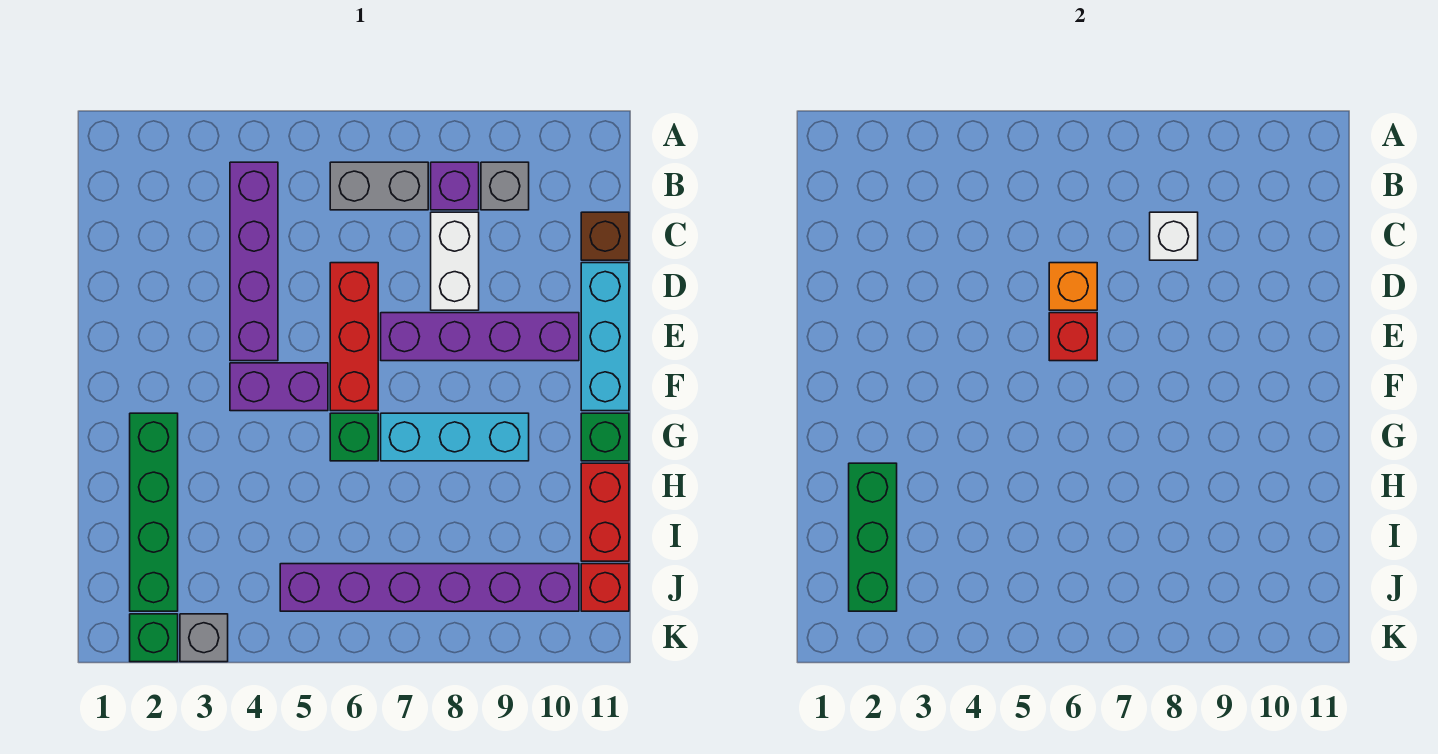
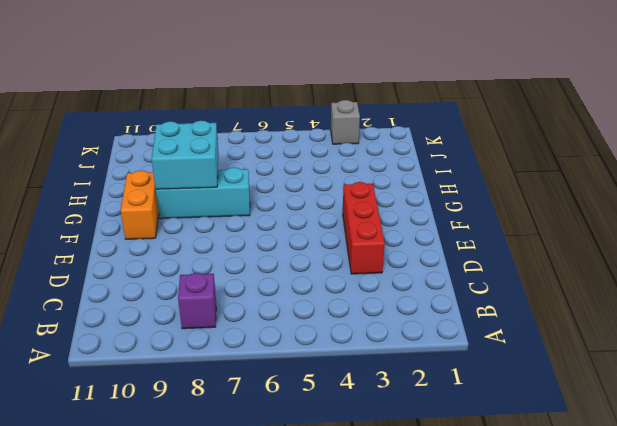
red 1x3 brick [343,182,385,274] -> red 1x3 brick moved to [330,263,378,411]
orange 1x2 brick [121,170,159,239] -> none
cyan 2x2 brick [152,121,219,189] -> none
none -> purple 1x4 brick [230,162,278,361]
none -> grey 1x2 brick [330,162,428,210]
none -> grey 1x1 brick [481,162,529,210]

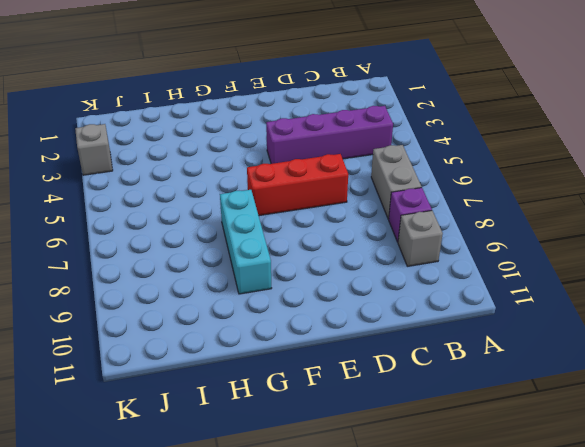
none -> white 1x2 brick [431,212,479,310]
none -> brown 1x1 brick [581,212,629,260]
none -> cyan 1x3 brick [581,263,629,411]

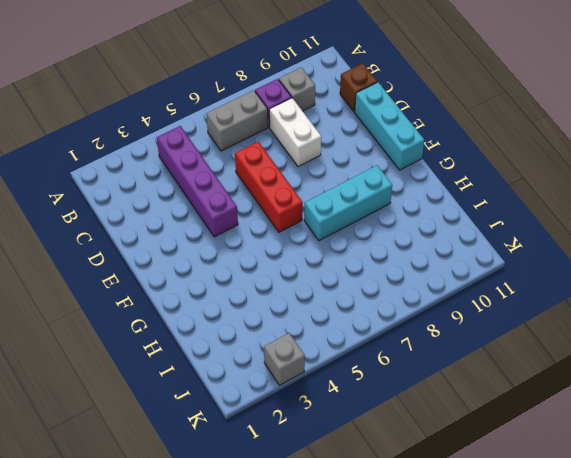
none -> purple 1x4 brick [381,313,579,361]
none -> purple 1x2 brick [230,363,328,411]
none -> green 1x4 brick [130,413,178,611]

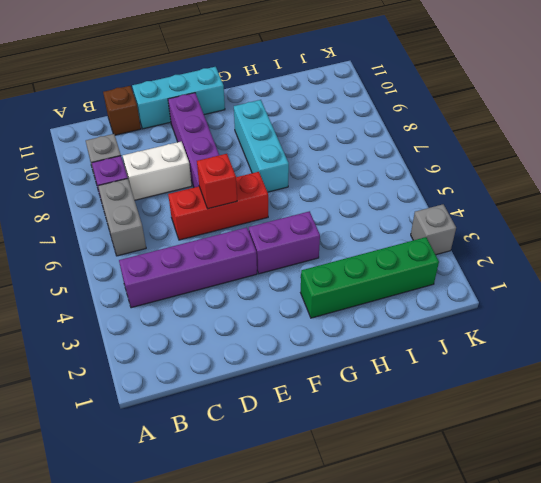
purple 1x2 brick [249,211,320,274] -> purple 1x2 brick turned to [230,363,328,411]
none -> green 1x1 brick [330,413,378,461]
none -> green 1x1 brick [581,413,629,461]
none -> red 1x2 brick [581,463,629,561]

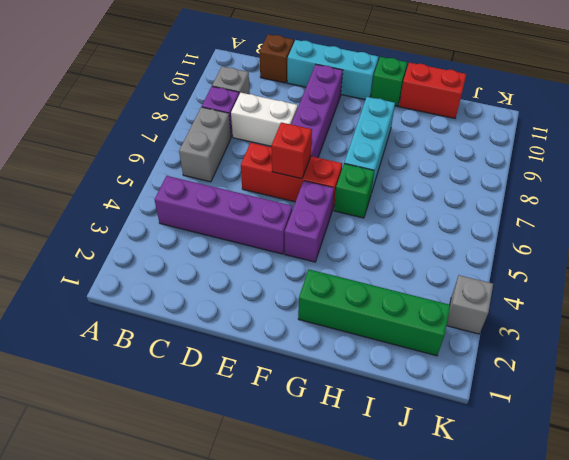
none -> purple 1x6 brick [280,564,579,611]
none -> red 1x1 brick [581,564,629,611]
none -> green 1x1 brick [130,614,178,662]

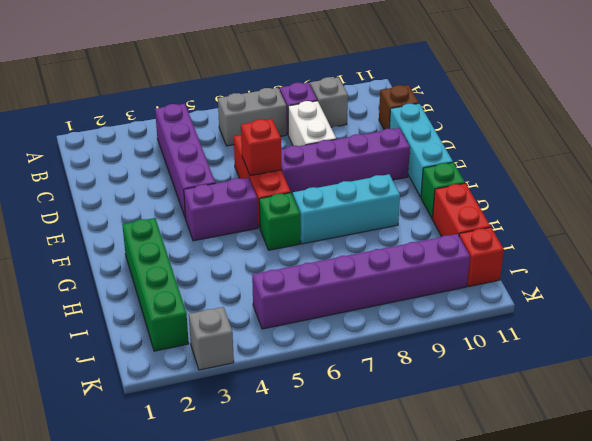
none -> green 1x1 brick [130,614,178,662]
none -> white 1x1 brick [1150,212,1198,260]
none -> orange 1x1 brick [1049,263,1097,310]

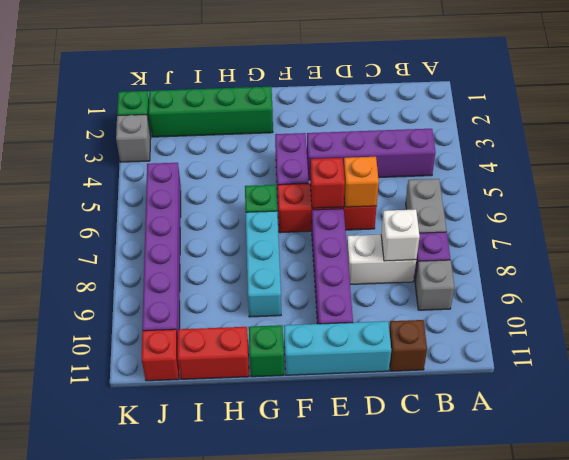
none -> green 1x3 brick [849,463,897,611]

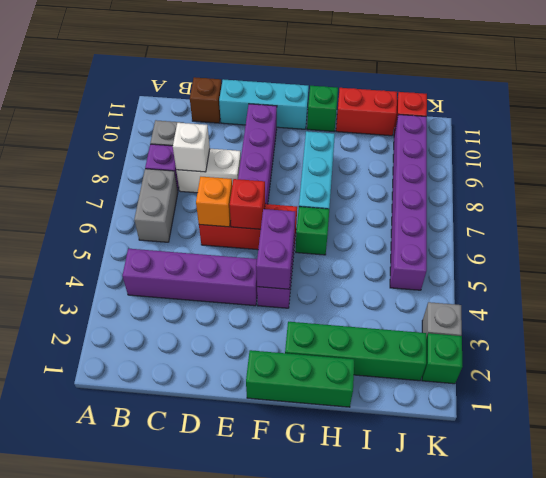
green 1x3 brick [246,350,354,407] -> green 1x3 brick moved to [849,463,897,611]
purple 1x2 brick [256,209,295,289] -> none

